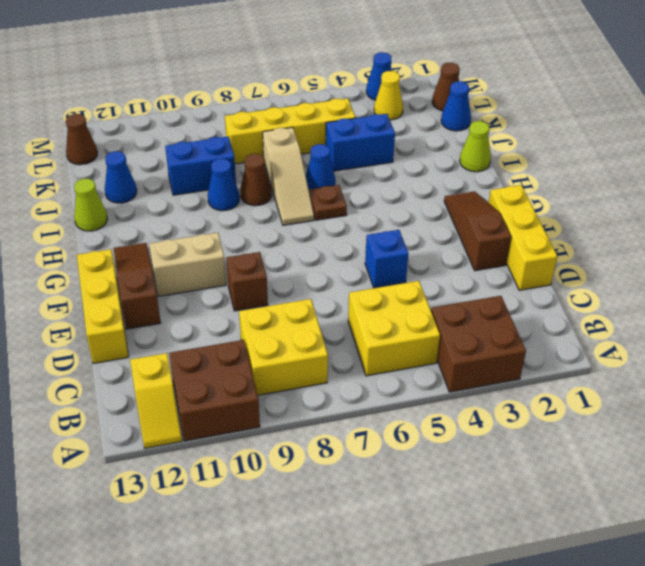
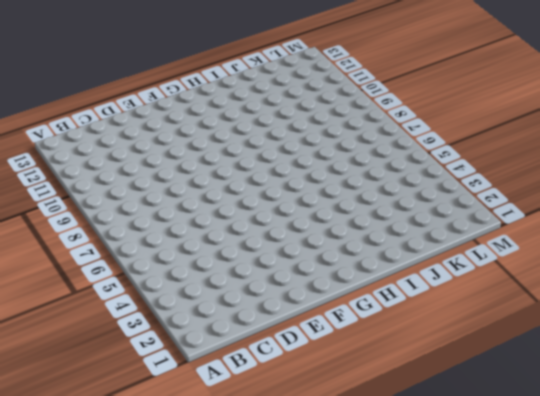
none -> brown 2x2 brick [431,296,526,392]
none -> brown 2x2 brick [169,340,260,441]
none -> yellow 1x2 slope [130,353,182,448]

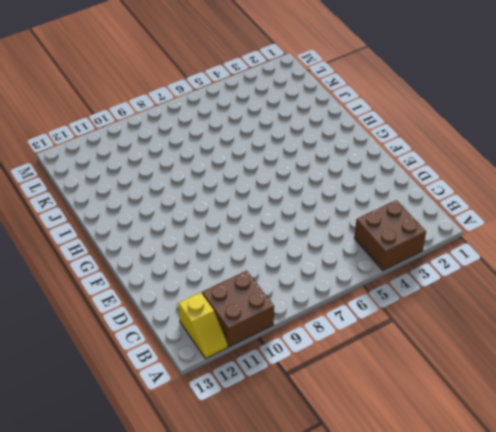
none -> yellow 2x2 brick [348,281,440,376]
none -> yellow 2x2 brick [239,299,328,395]
none -> yellow 1x3 brick [489,185,557,290]

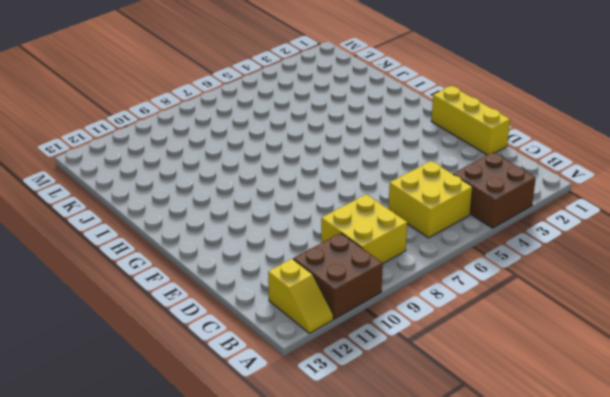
none -> yellow 1x3 brick [77,249,128,363]
none -> brown 1x3 slope [444,191,511,271]
none -> blue 1x1 brick [365,230,409,288]

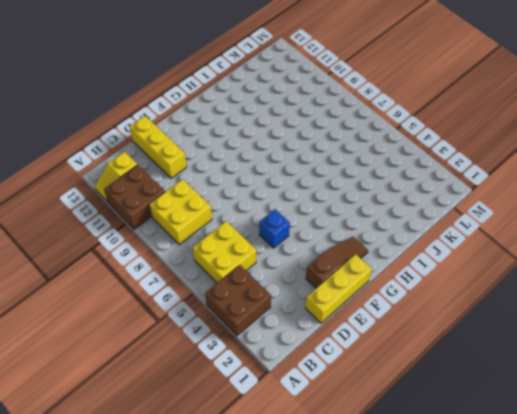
yellow 1x3 brick [129,116,187,178] -> yellow 1x3 brick turned to [77,249,128,363]
none -> brown 1x1 brick [226,252,268,311]
none -> brown 1x3 slope [114,243,161,329]
none -> tan 1x2 brick [149,233,226,296]

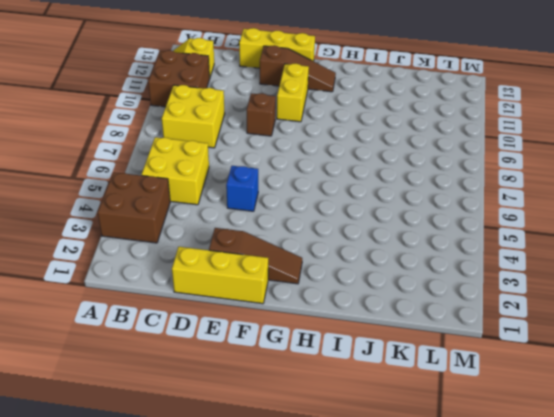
yellow 1x2 brick [277,64,309,122] -> tan 1x2 brick [149,233,226,296]
none -> brown 1x1 plate [309,185,347,220]
none -> tan 1x3 slope [263,127,314,225]
none -> lime 1x1 cone [460,121,491,172]

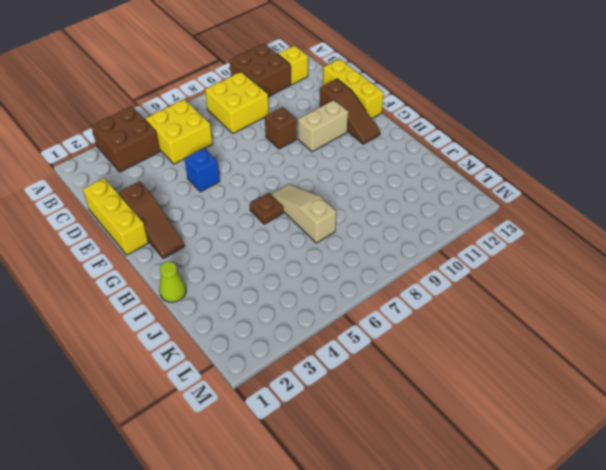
none -> blue 1x1 cone [306,144,336,189]
none -> brown 1x1 cone [240,154,272,206]
none -> blue 1x1 cone [208,159,239,211]

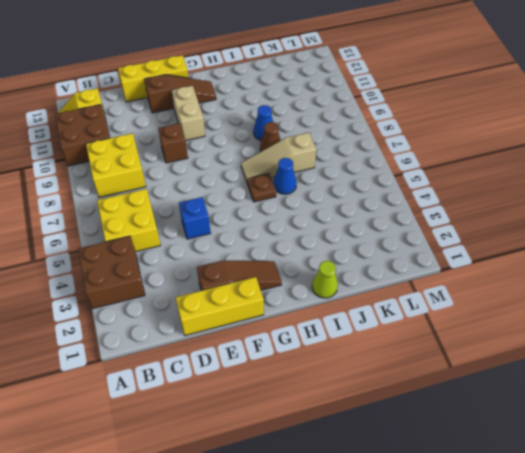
none -> lime 1x1 cone [74,178,107,231]
none -> blue 1x2 brick [326,114,395,171]
none -> blue 1x2 brick [165,136,236,195]

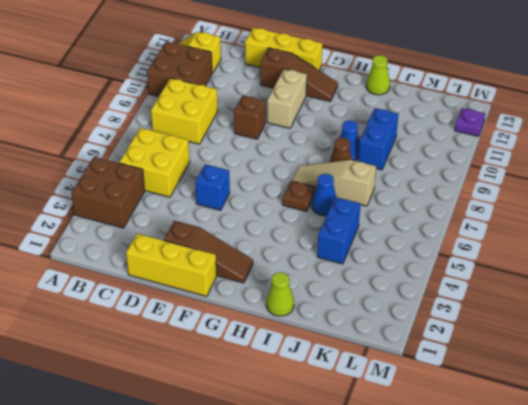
purple 1x1 plate [455,108,485,136] -> none
none -> blue 1x1 cone [105,151,137,203]
none -> blue 1x1 cone [441,81,471,131]
none -> yellow 1x4 brick [225,98,356,164]

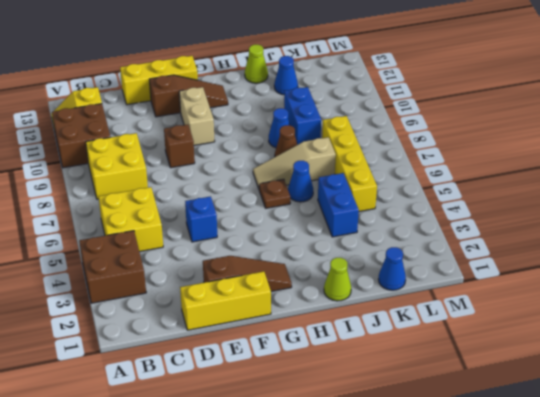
none -> brown 1x1 cone [432,63,460,111]
none -> yellow 1x1 cone [374,71,403,120]
none -> brown 1x1 cone [66,114,97,165]

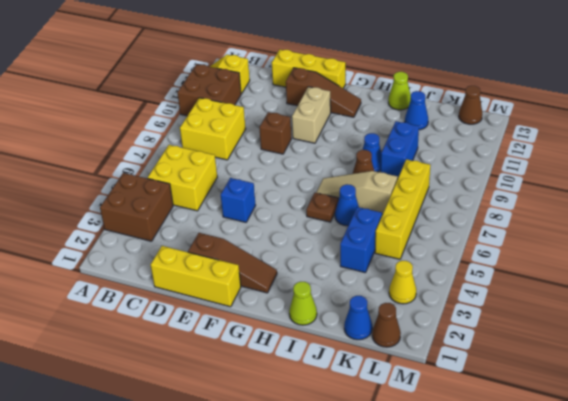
none -> blue 1x1 cone [366,52,392,100]

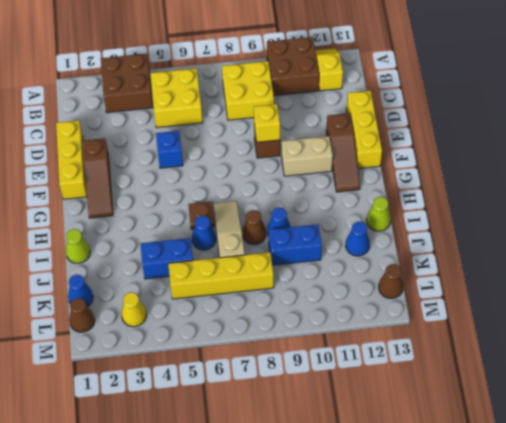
yellow 1x1 brick [254,104,280,142] -> none
none -> blue 1x1 cone [366,52,392,100]

